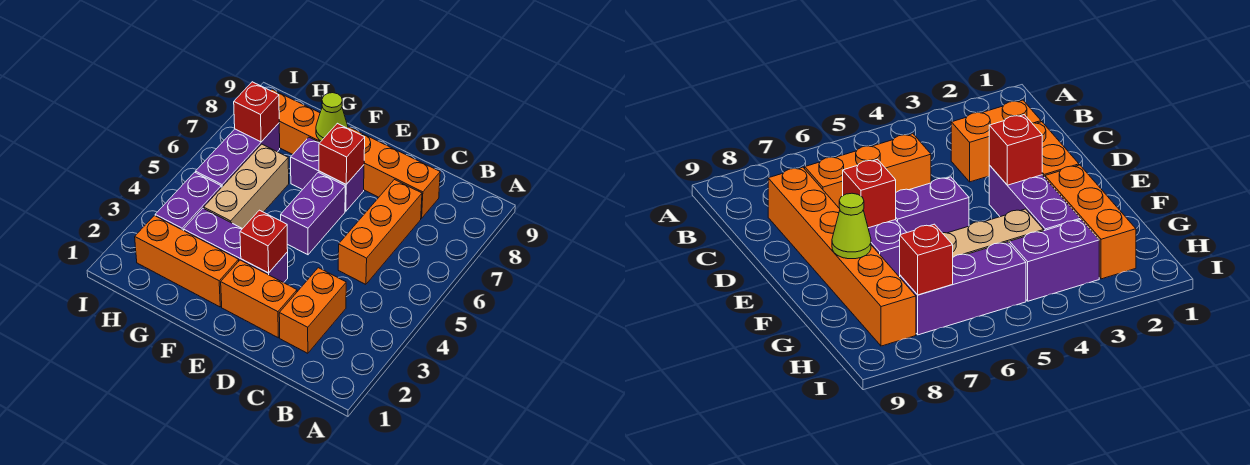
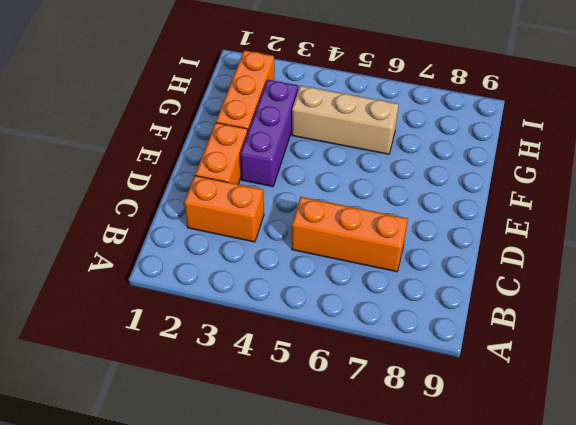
none -> orange 1x6 brick [271,90,440,218]
none -> purple 1x2 brick [281,172,345,255]
none -> purple 1x2 brick [291,137,364,211]

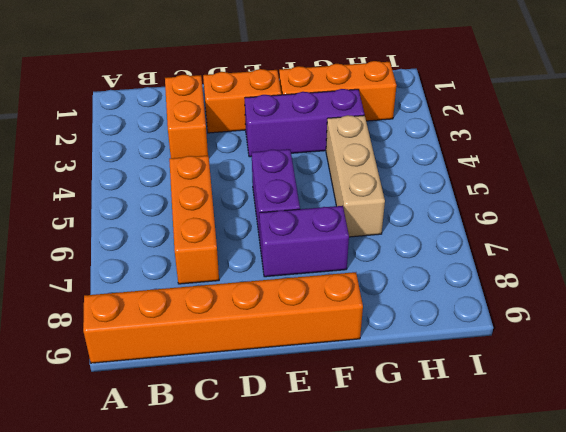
orange 1x6 brick [83,272,363,363] -> orange 1x6 brick moved to [271,90,440,218]
none -> purple 1x2 brick [155,172,221,230]
none -> purple 1x3 brick [196,123,280,188]
none -> red 1x1 brick [240,210,288,273]

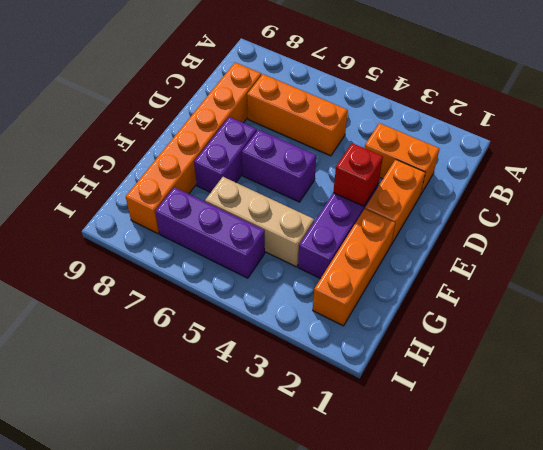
none -> purple 1x2 brick [155,172,221,230]
none -> red 1x1 brick [319,123,365,184]
none -> lime 1x1 cone [316,93,348,141]

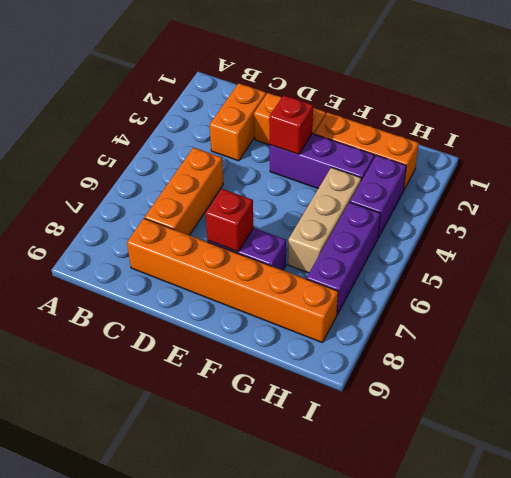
none -> purple 1x2 brick [281,172,345,255]
none -> lime 1x1 cone [316,93,348,141]
none -> red 1x1 brick [234,82,279,142]

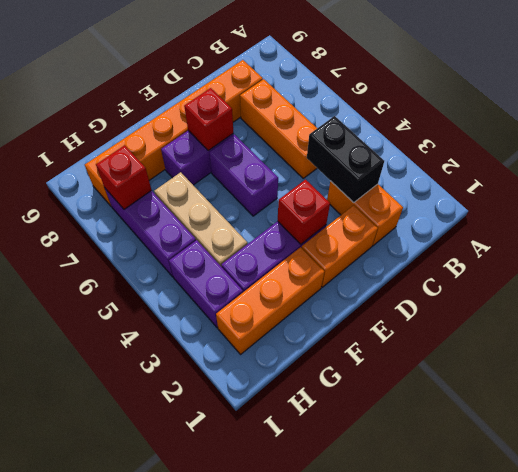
black 1x2 brick [307,116,384,203] -> none
none -> lime 1x1 cone [316,93,348,141]

